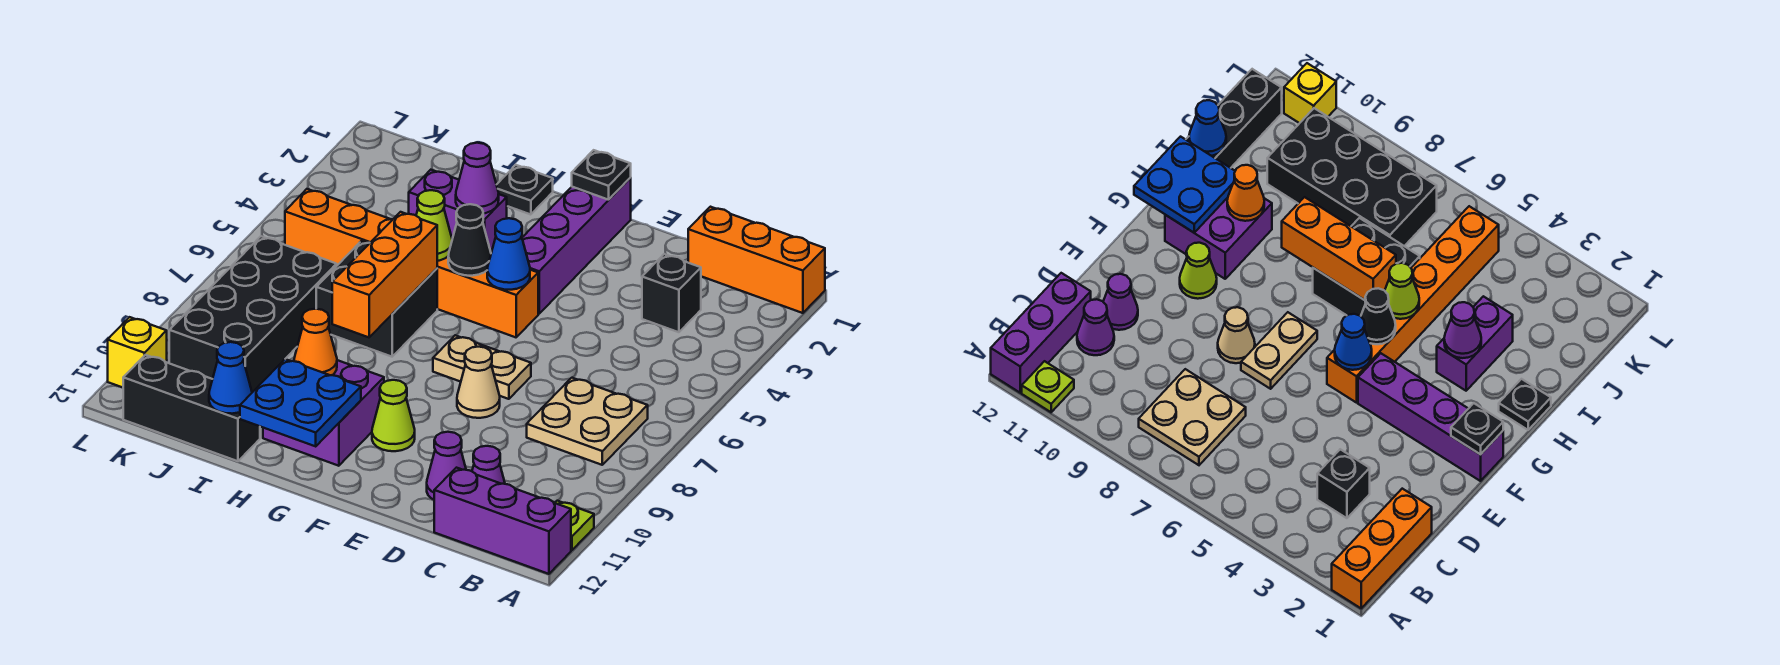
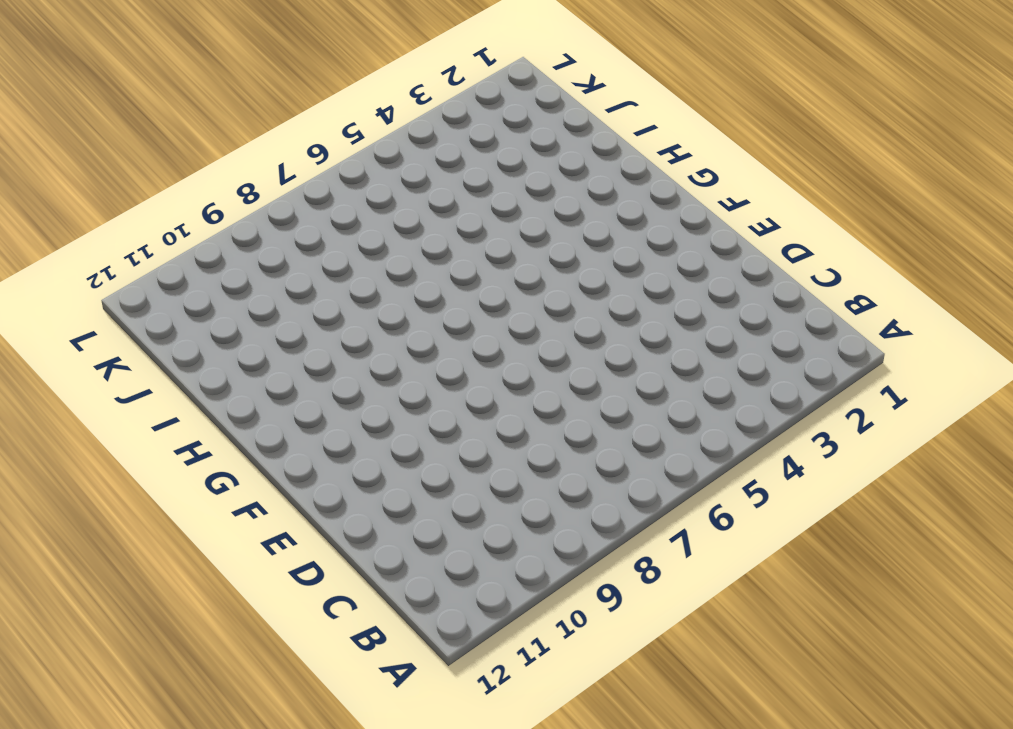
none -> orange 1x3 brick [688,207,825,313]
none -> lime 1x1 plate [555,501,594,550]
none -> purple 1x3 brick [434,468,571,574]

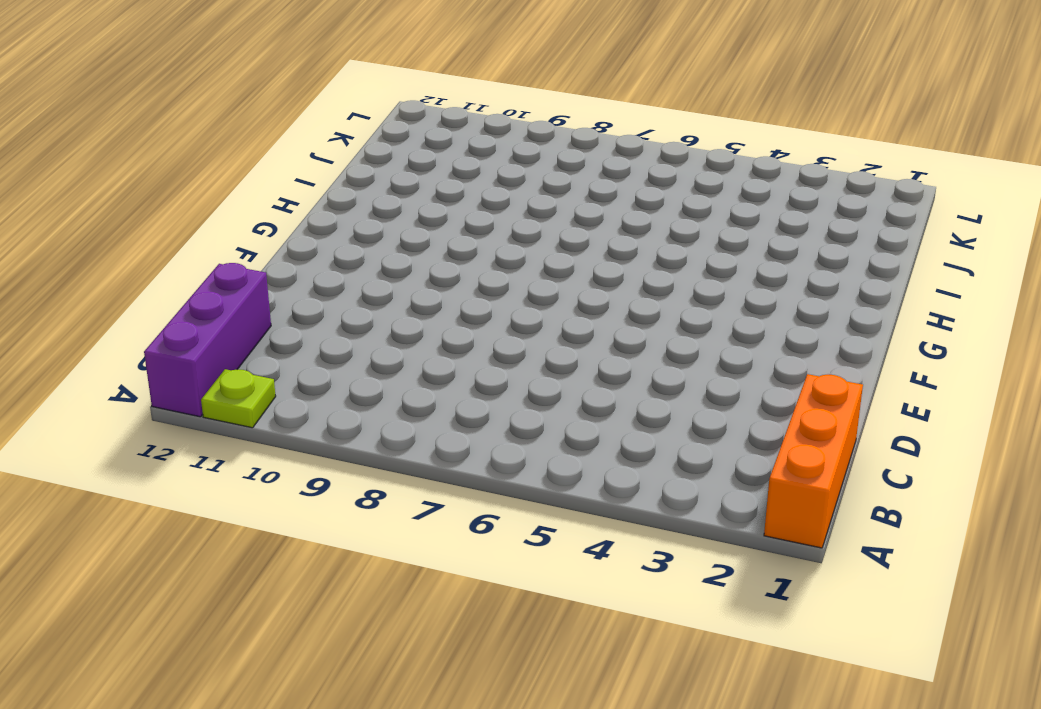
none -> tan 2x2 plate [527,378,648,465]
none -> black 1x1 brick [642,254,701,332]
none -> purple 1x1 cone [472,446,505,484]

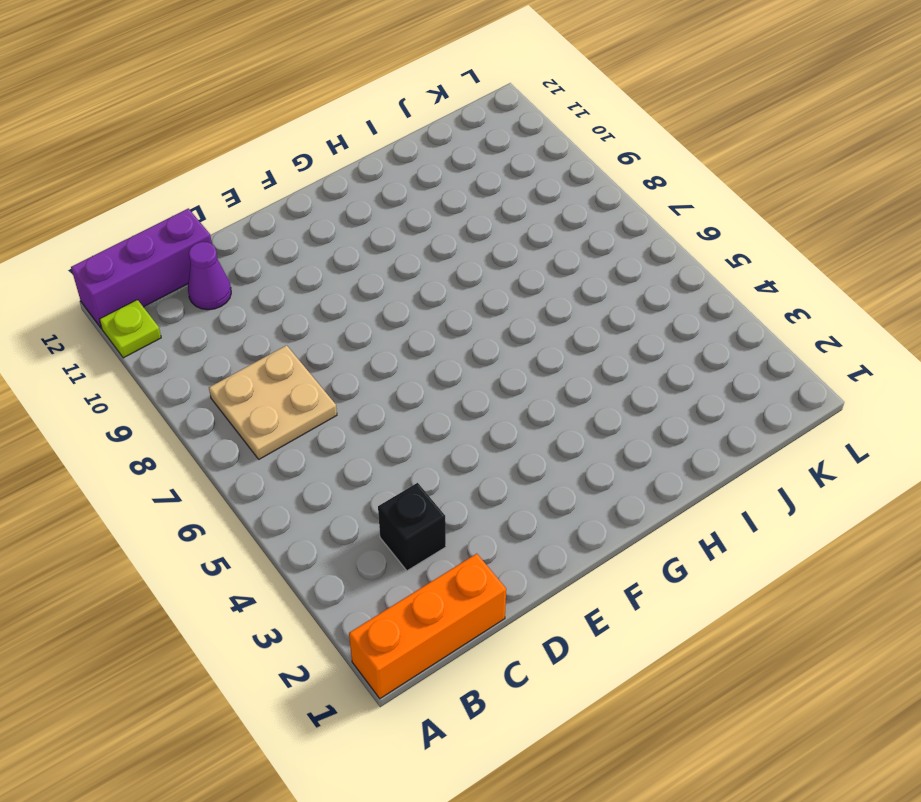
none -> purple 1x1 cone [427,432,466,500]
none -> tan 1x2 plate [433,335,531,399]
none -> tan 1x1 cone [457,347,500,418]

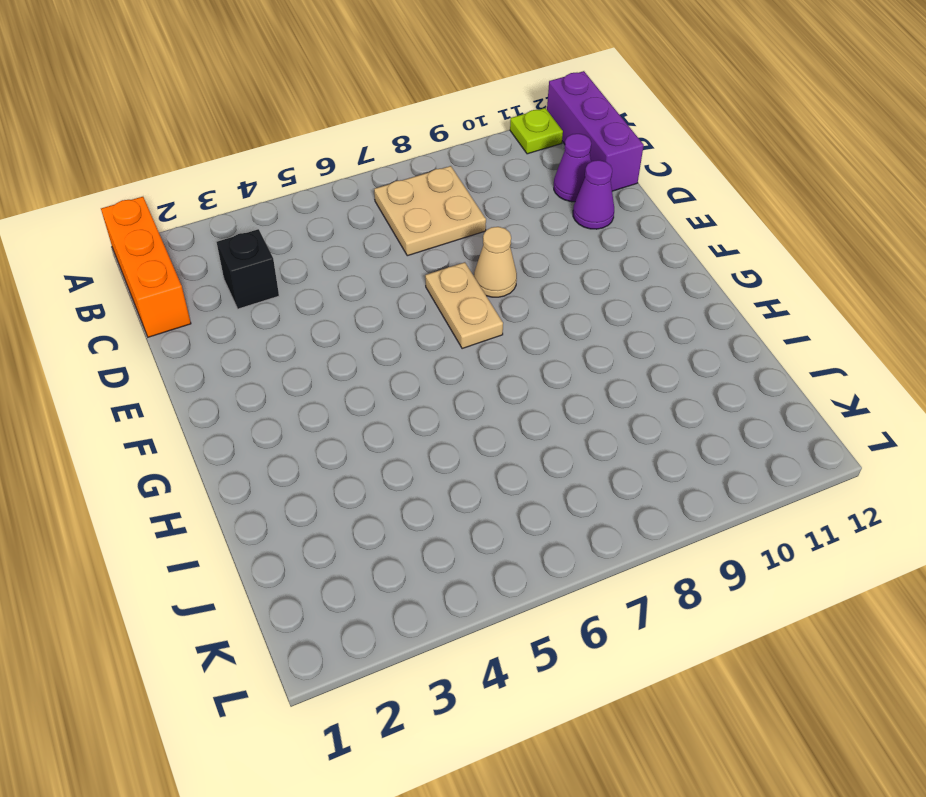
none -> purple 1x4 brick [522,178,631,314]
none -> orange 1x6 brick [285,189,538,337]
none -> lime 1x1 cone [372,380,415,451]

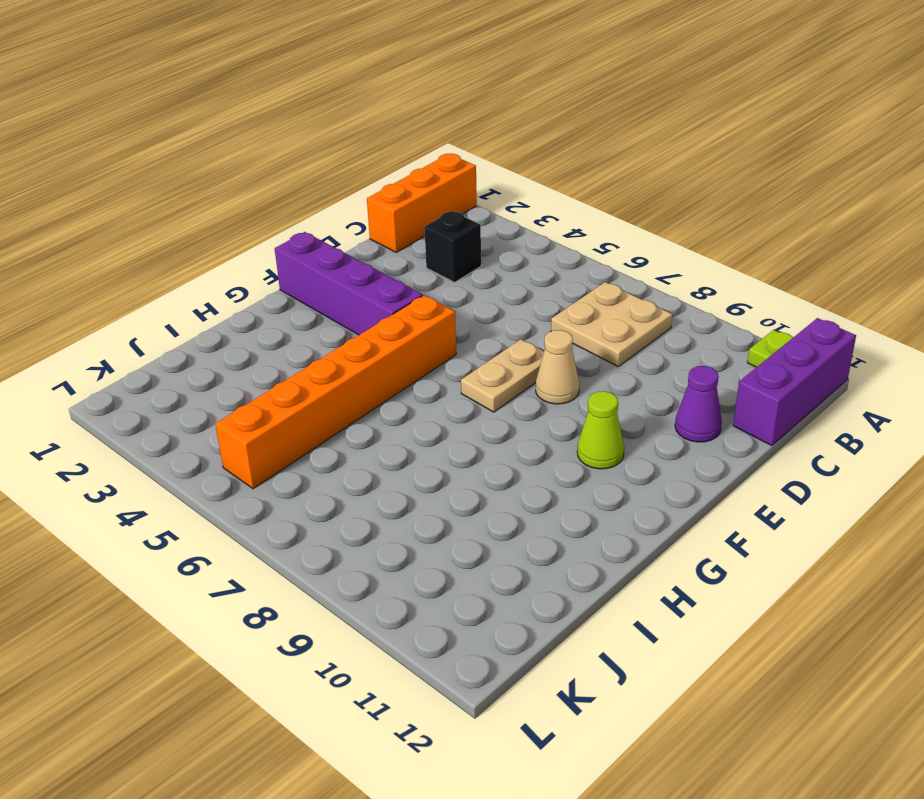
none -> purple 1x1 cone [472,446,505,484]
none -> purple 2x2 brick [263,360,384,466]
none -> black 1x1 plate [497,165,553,215]

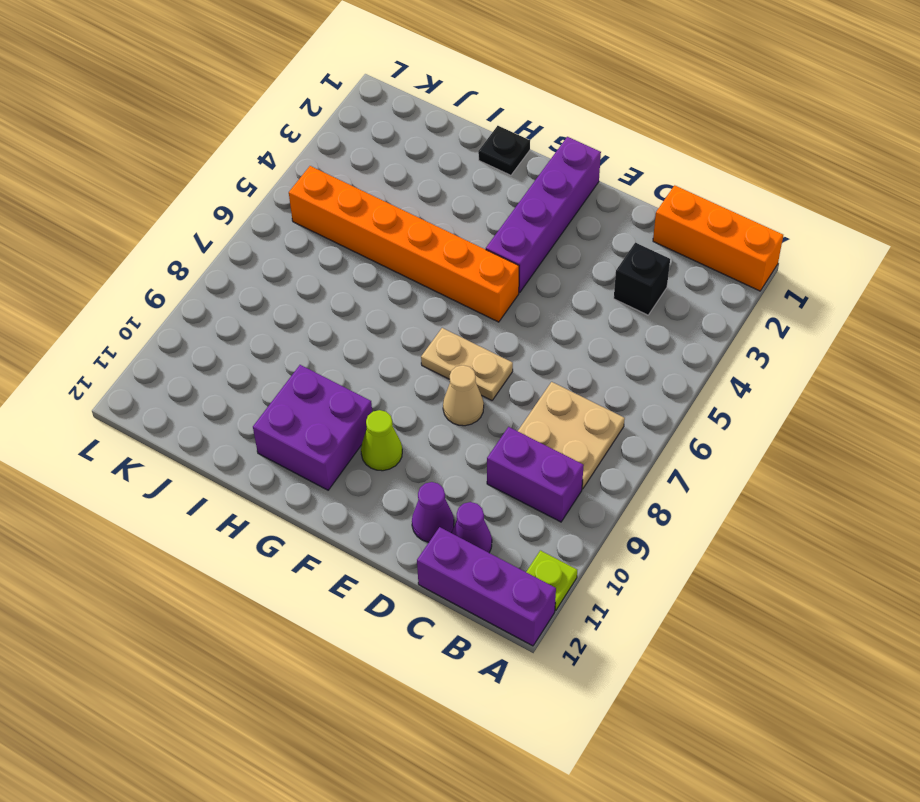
purple 1x2 brick [487,427,584,522] -> purple 1x2 brick moved to [409,170,507,253]
none -> black 2x2 brick [316,241,437,357]
none -> black 1x3 brick [123,355,260,461]
none -> black 2x4 brick [169,236,337,392]

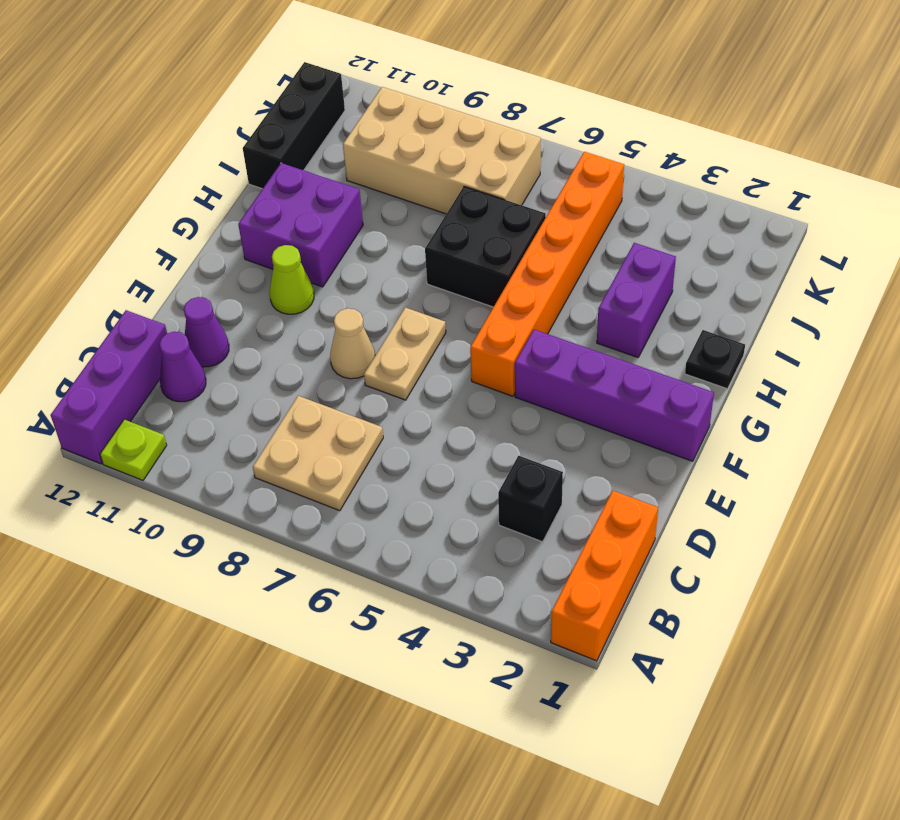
tan 2x4 brick [343,87,541,214] -> black 2x4 brick [169,236,337,392]
none -> yellow 1x1 brick [108,317,167,387]
none -> black 1x1 plate [572,150,631,200]
none -> blue 1x1 cone [487,218,530,290]

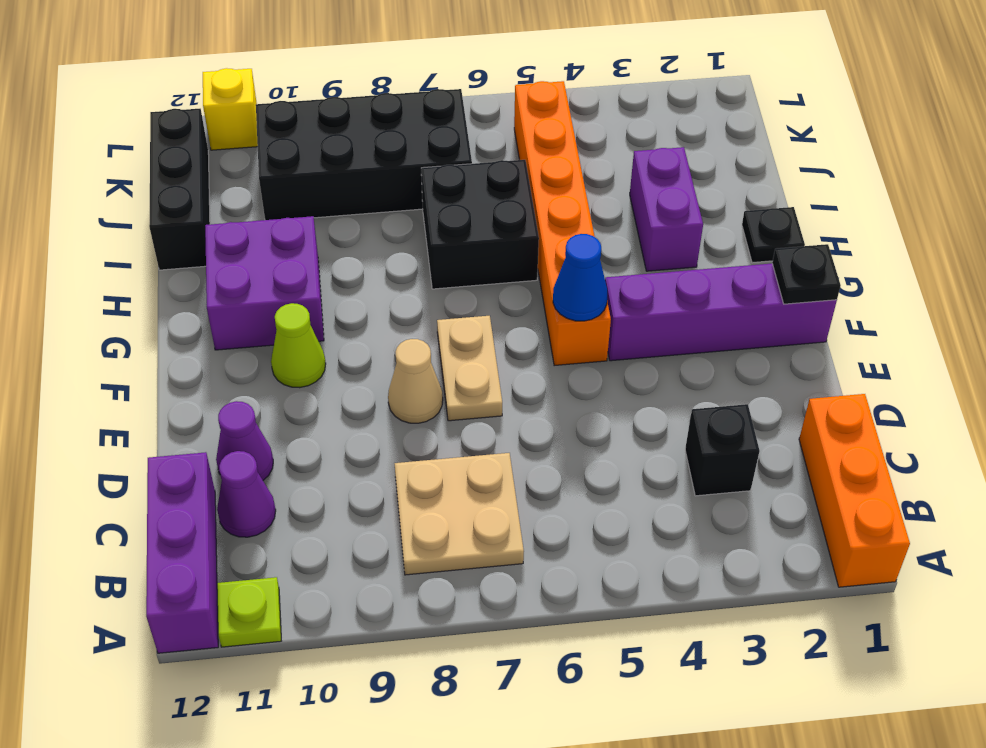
none -> black 1x1 cone [448,204,491,276]
none -> blue 2x2 plate [240,359,361,446]
none -> purple 1x1 cone [456,143,499,214]

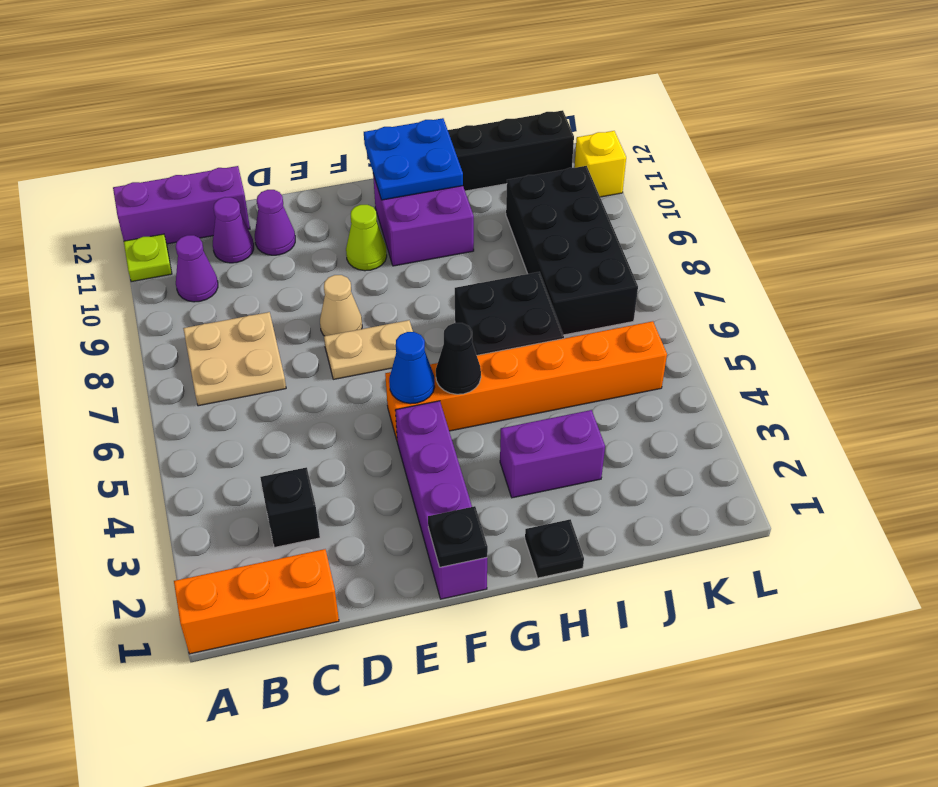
purple 1x1 cone [176,235,218,302] -> purple 1x1 cone moved to [456,143,499,214]
none -> lime 1x1 cone [416,190,452,261]
none -> orange 1x3 brick [332,212,437,337]
none -> orange 1x1 cone [294,309,337,375]

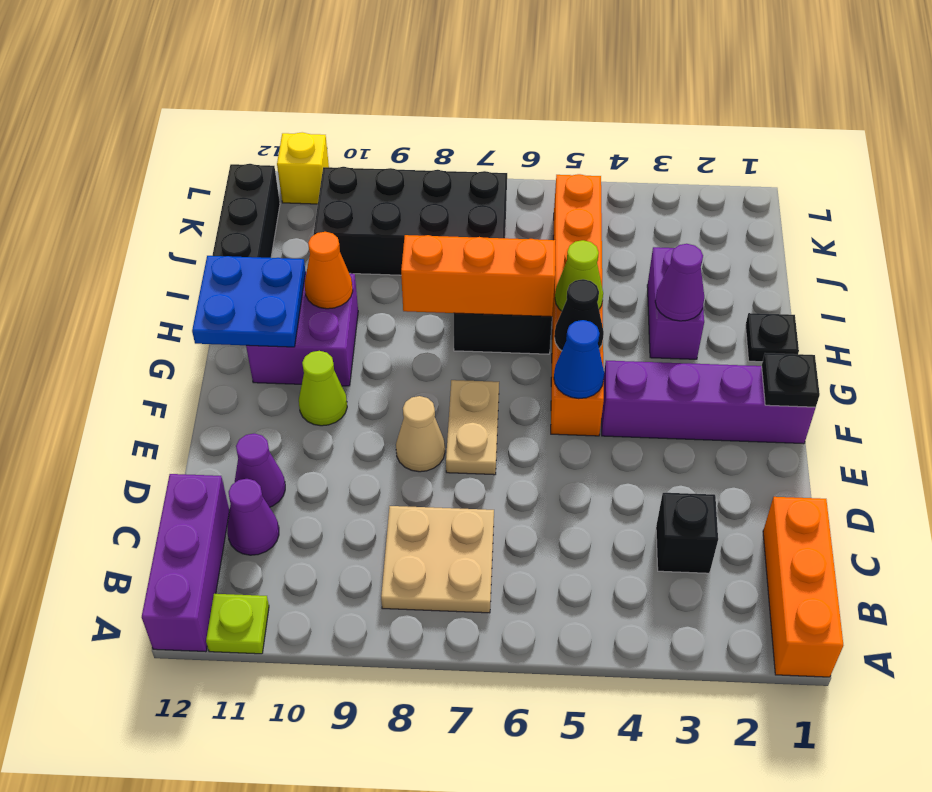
none -> blue 1x1 cone [209,342,252,414]

